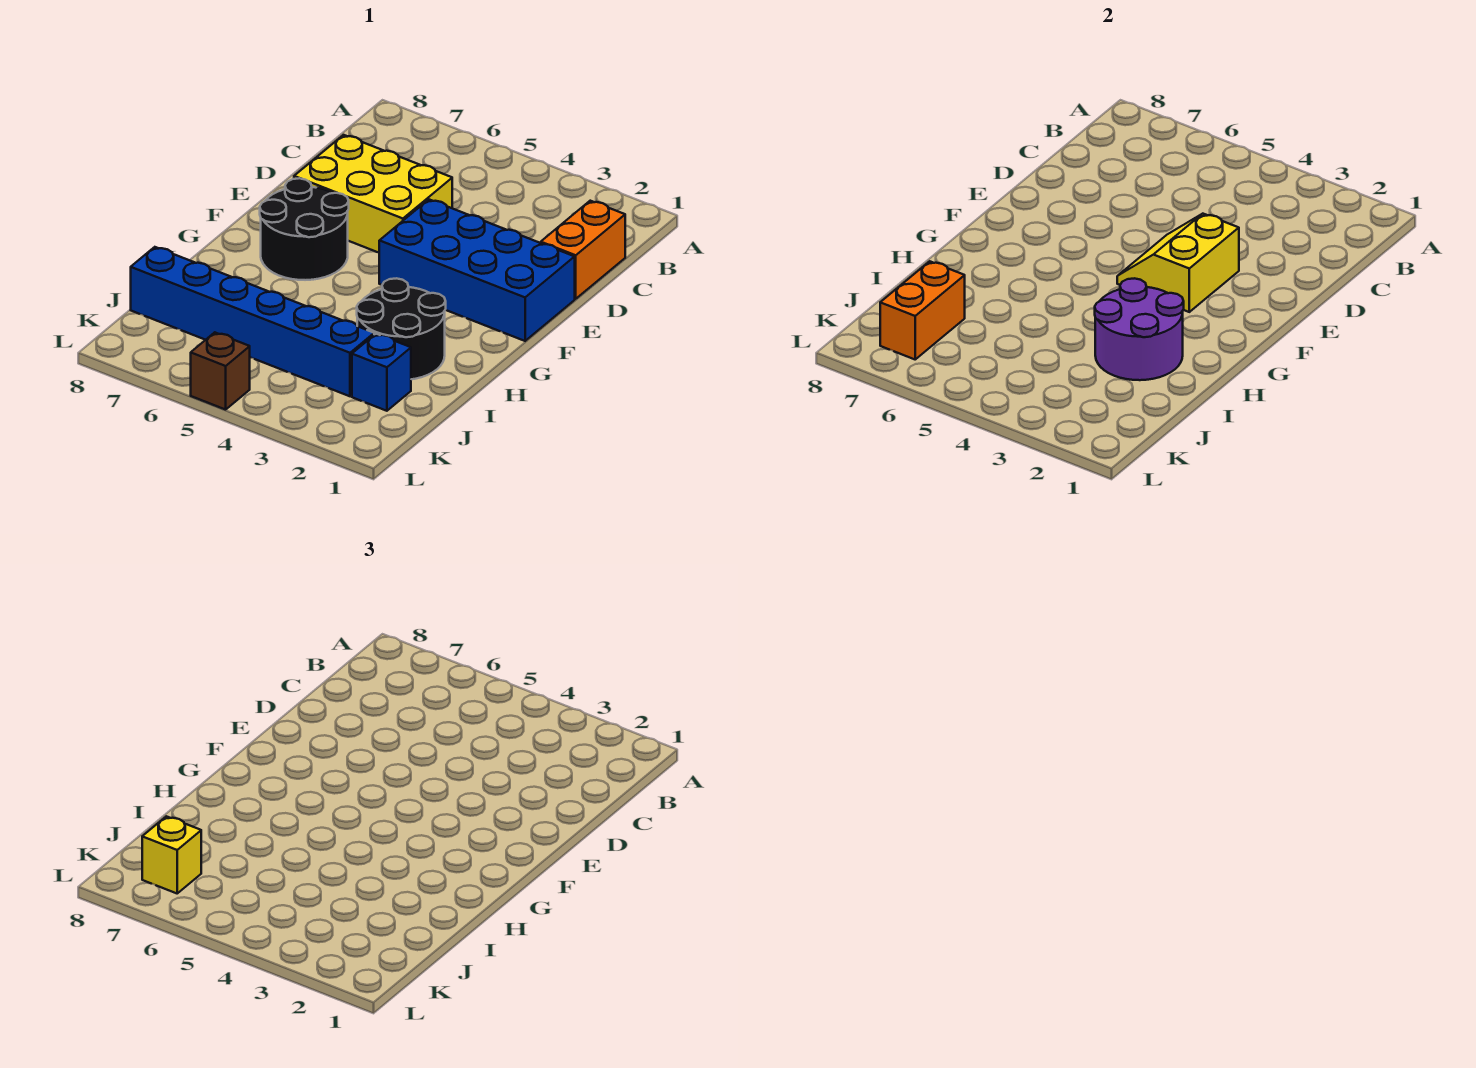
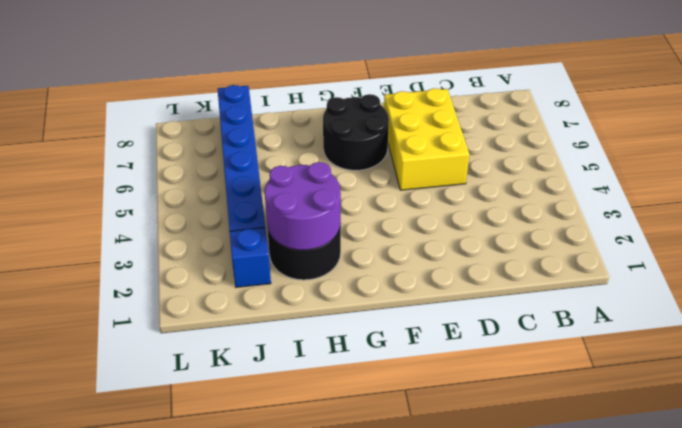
none -> orange 1x2 brick [541,201,625,299]
none -> blue 2x4 brick [379,200,575,341]
none -> brown 1x1 brick [191,332,250,410]

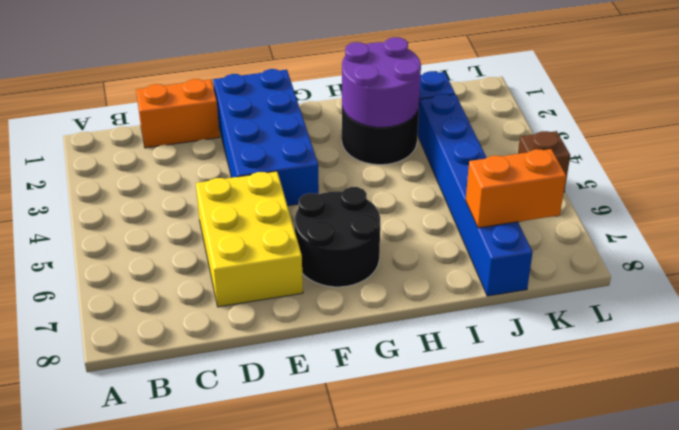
none -> yellow 2x2 slope [1117,214,1239,312]
none -> yellow 1x1 brick [142,816,201,893]

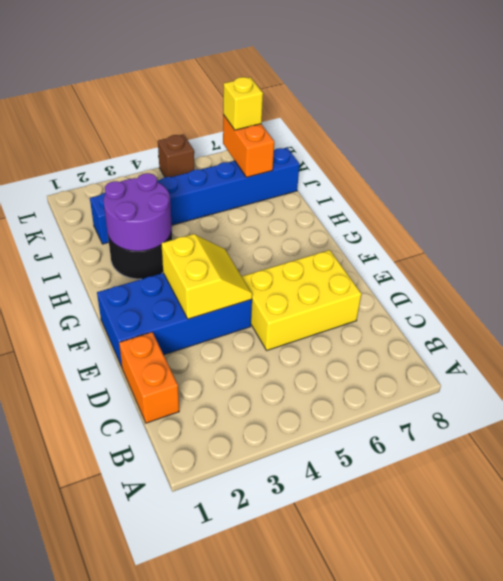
none -> black 2x2 round brick [260,178,349,280]

